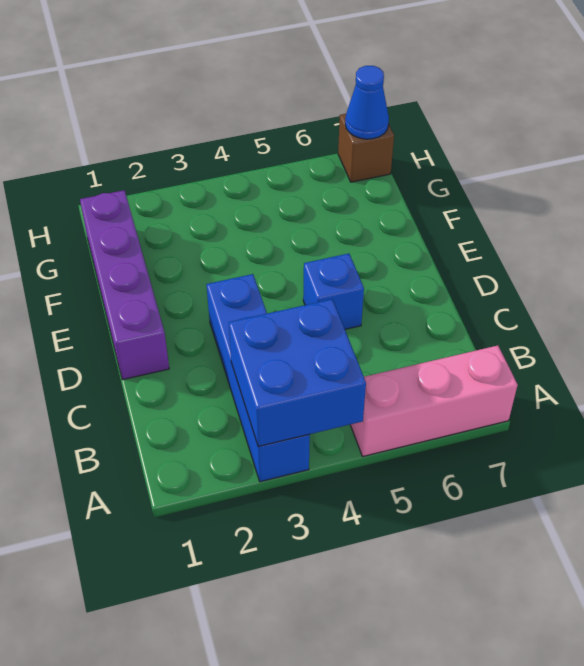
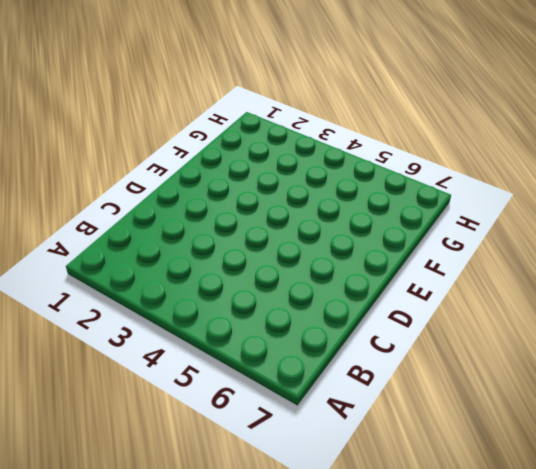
none -> blue 1x4 brick [206,274,310,482]
none -> pink 1x3 brick [350,346,518,456]

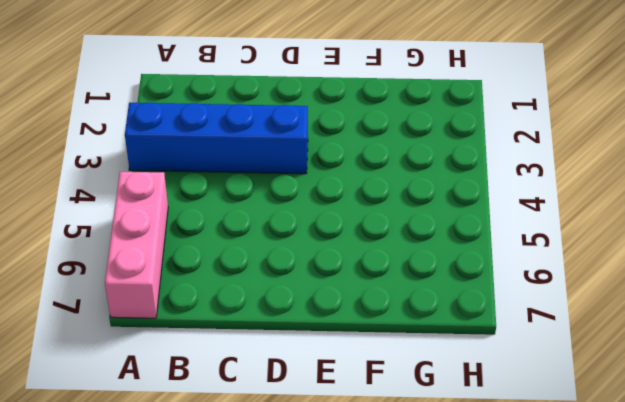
none -> purple 1x4 brick [80,190,169,380]
none -> blue 1x1 brick [303,254,364,329]

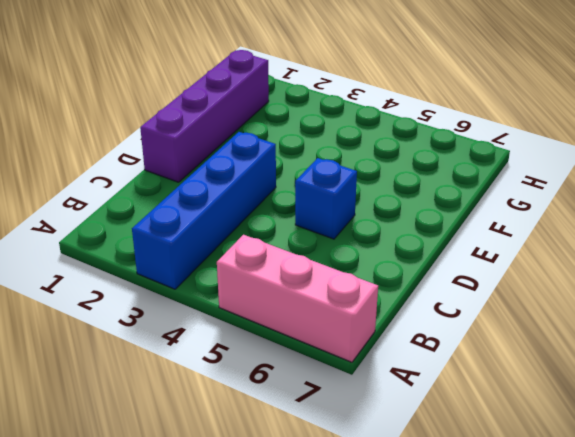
none -> brown 1x1 brick [338,114,394,182]
none -> blue 2x2 brick [229,299,366,447]

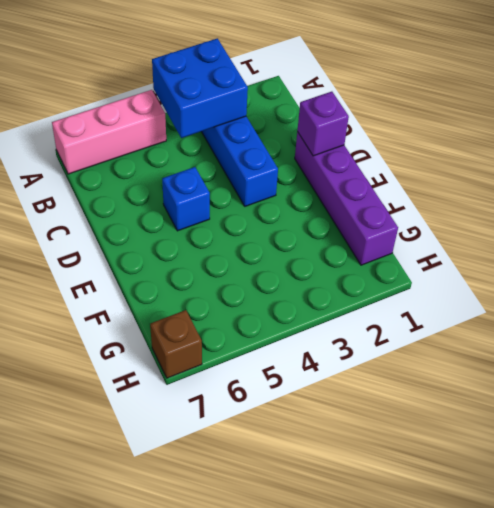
purple 1x1 brick [297,92,349,156] -> none
none -> blue 1x1 cone [345,66,389,139]

